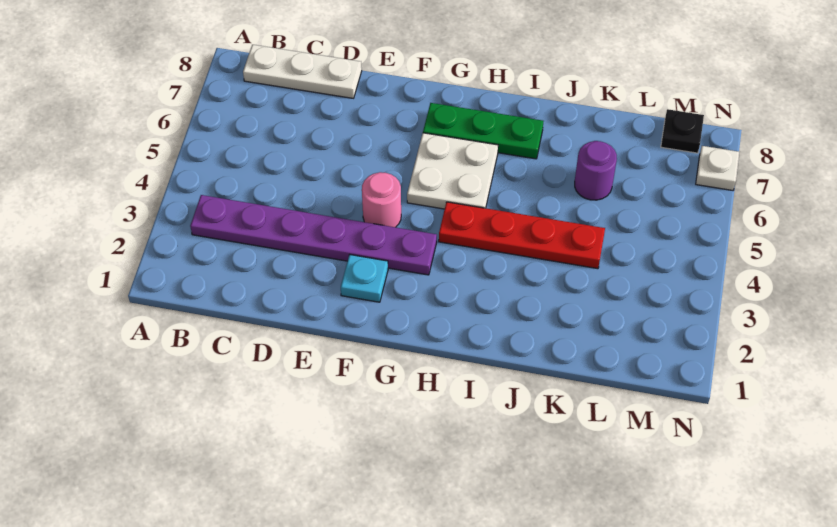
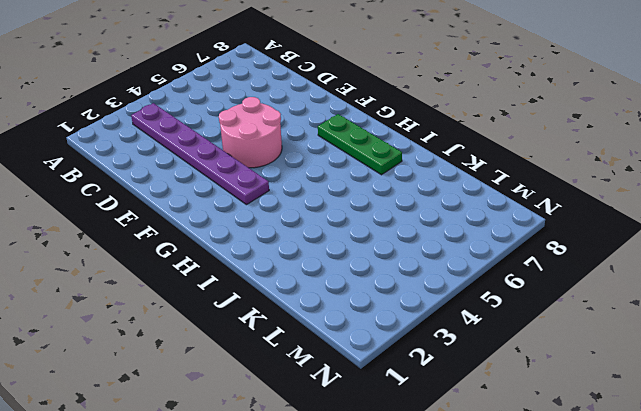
pink 2x2 round brick [219,97,282,168] -> pink 1x1 round brick [362,172,401,227]
none -> white 1x3 plate [243,45,362,98]
none -> cyan 1x1 plate [341,255,388,302]

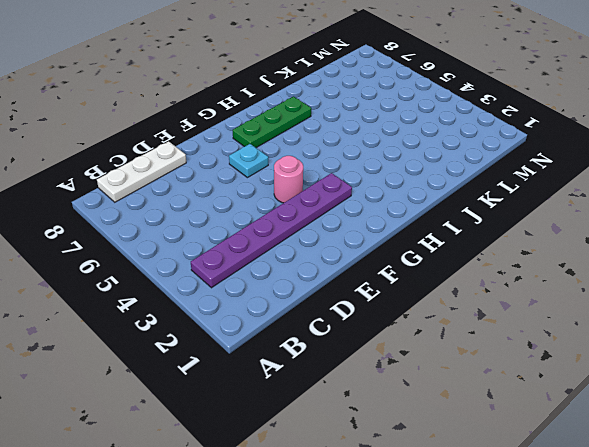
cyan 1x1 plate [229,144,268,178] -> cyan 1x1 plate moved to [341,255,388,302]
none -> white 2x2 plate [407,133,498,209]
none -> red 1x4 plate [439,202,605,269]

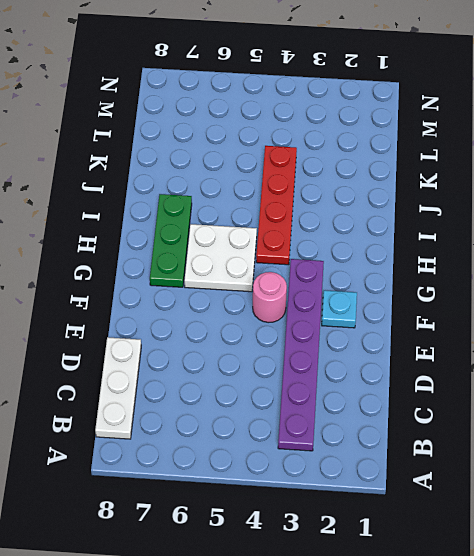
none -> purple 1x1 round brick [575,141,617,200]
none -> black 1x1 plate [661,109,704,153]

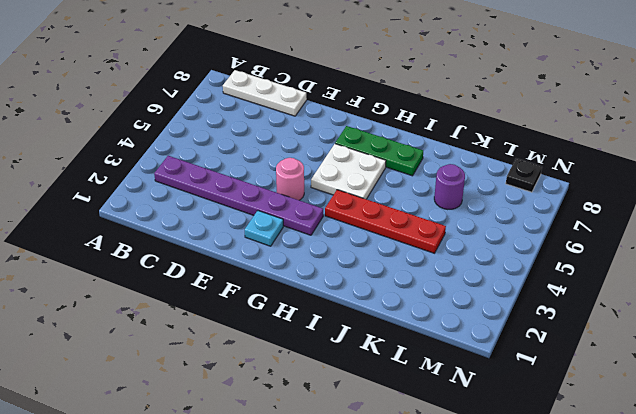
none -> white 1x1 plate [696,146,739,190]

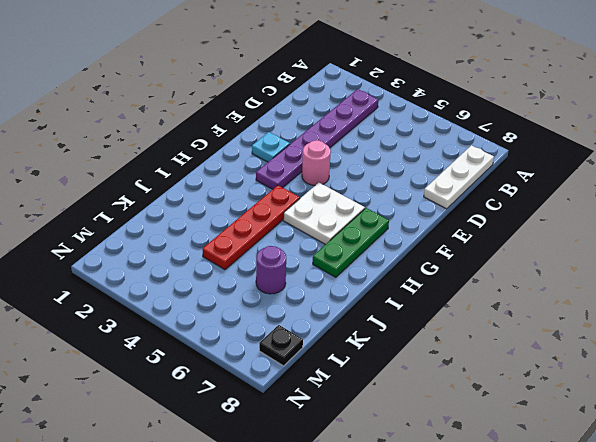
none -> white 1x1 plate [696,146,739,190]

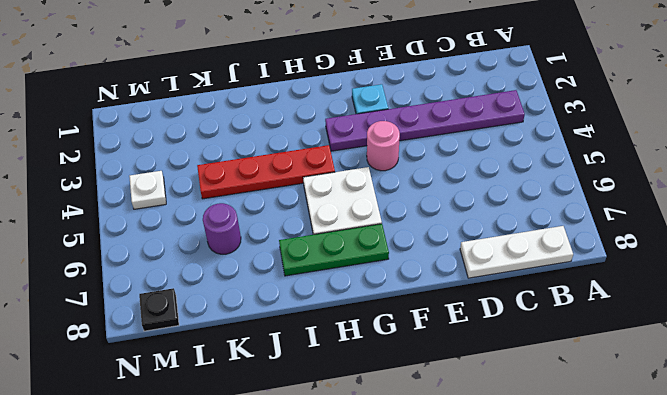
white 1x1 plate [129,171,166,209] -> white 1x1 plate moved to [696,146,739,190]

